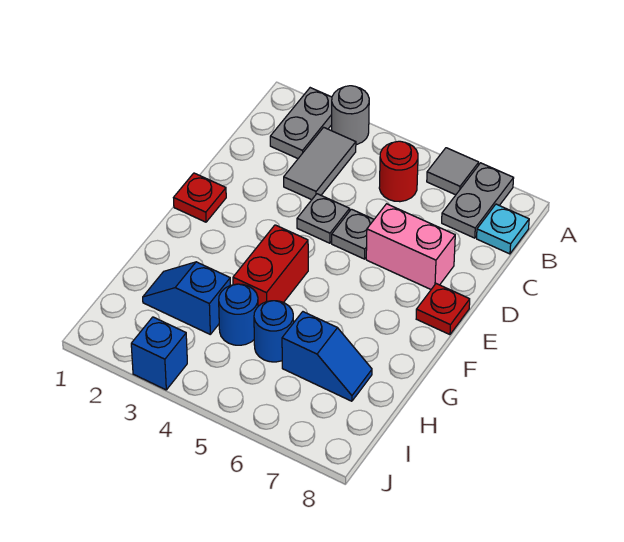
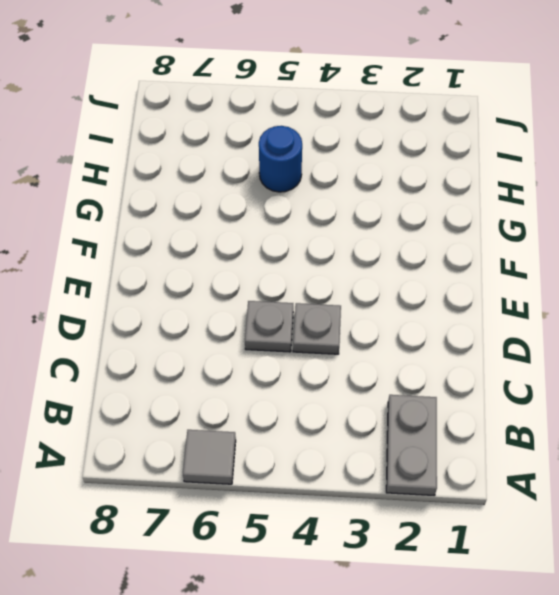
none -> grey 1x1 round brick [332,86,369,145]
none -> grey 1x2 plate [442,163,514,238]
none -> grey 1x2 tile [284,127,356,200]

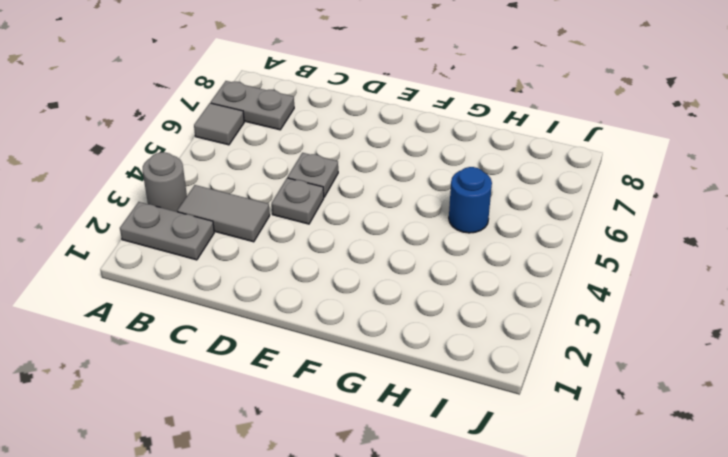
none -> red 1x1 round brick [379,141,418,202]
none -> cyan 1x1 plate [477,204,529,254]
none -> pink 1x2 brick [366,204,455,289]

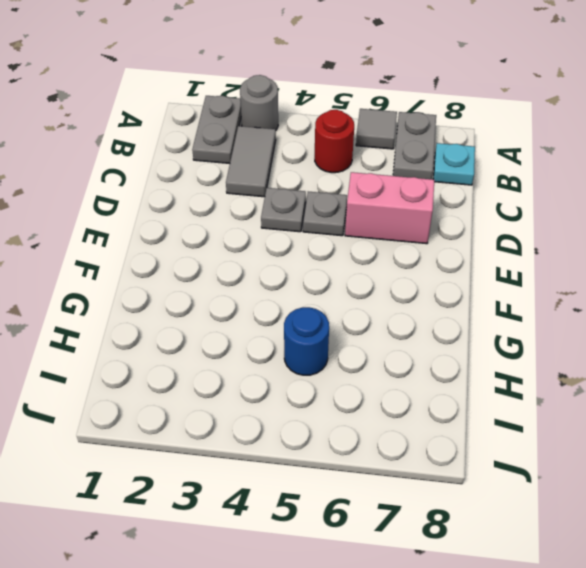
none -> red 1x1 plate [174,173,226,222]
none -> red 1x1 plate [416,284,470,335]
none -> red 1x2 brick [233,225,308,306]

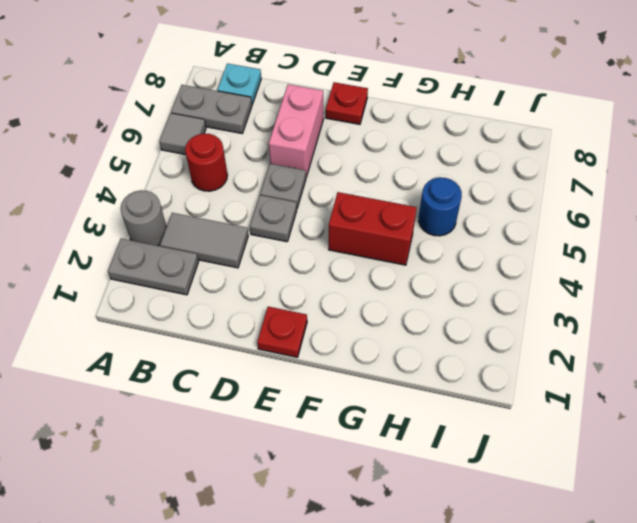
none -> blue 1x2 slope [143,262,230,334]
none -> blue 1x1 round brick [219,284,258,345]
none -> blue 1x2 slope [282,312,372,401]

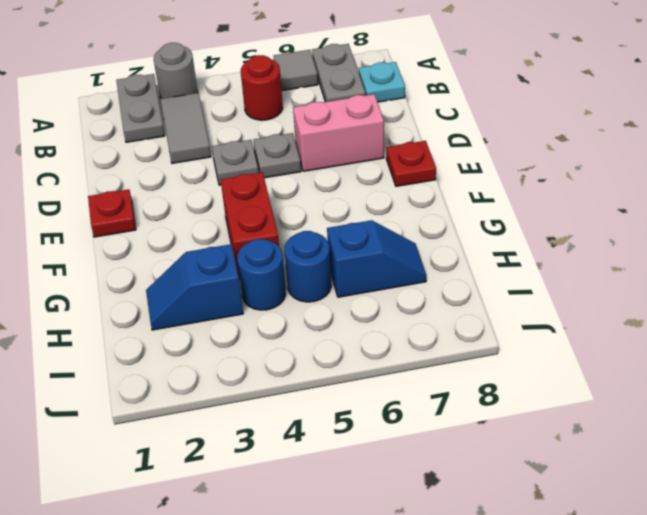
none -> blue 1x1 brick [131,317,187,390]

